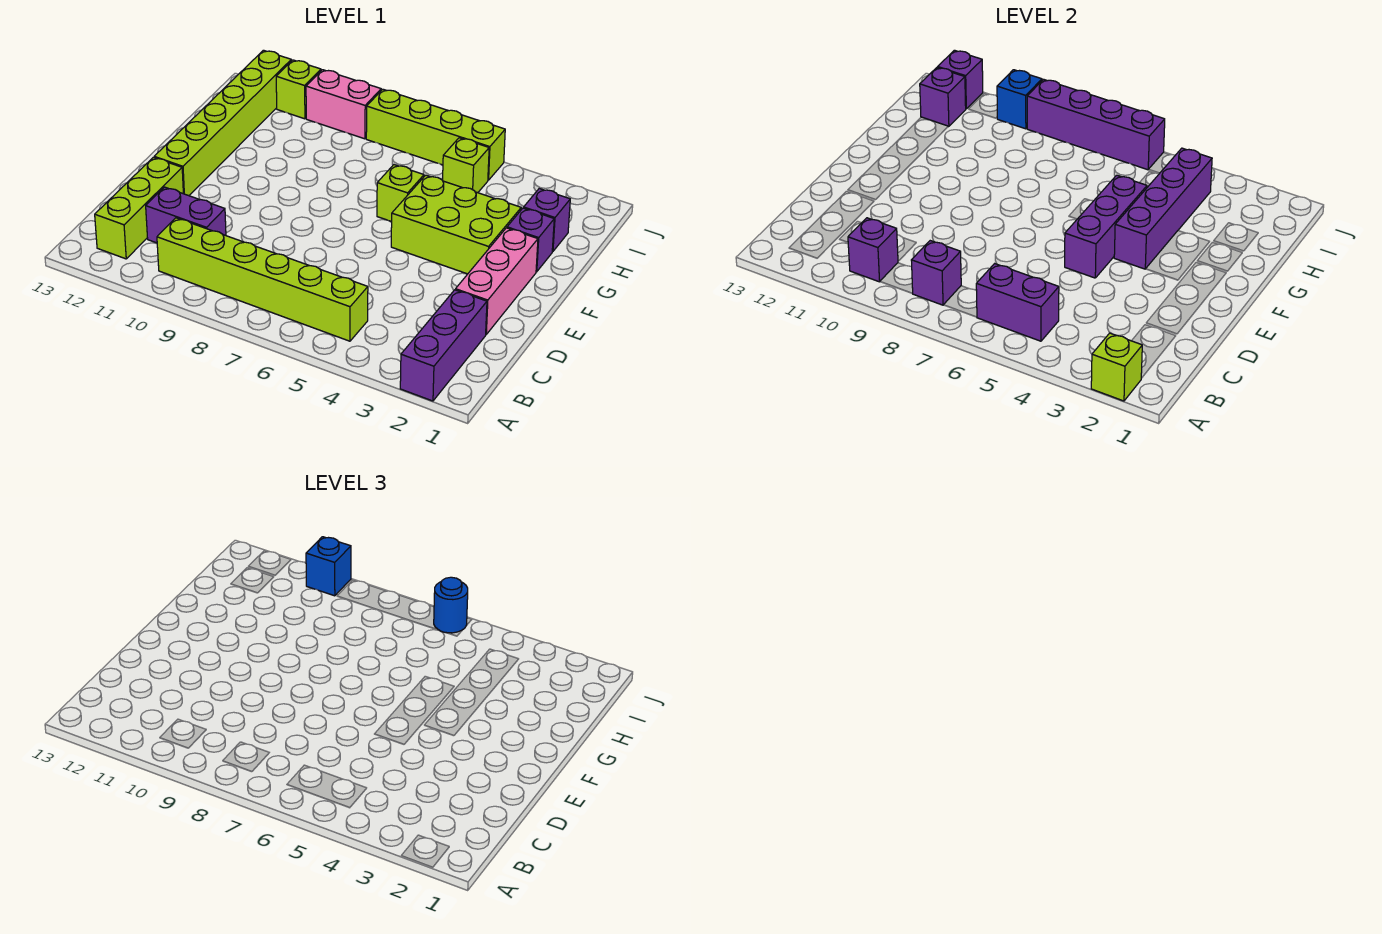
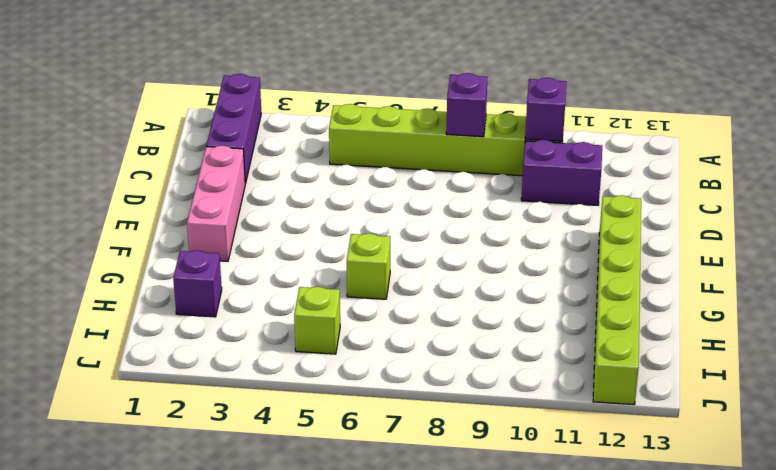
none -> lime 1x3 brick [95,157,183,259]
none -> lime 2x3 brick [391,175,521,274]
none -> purple 1x1 brick [507,208,554,272]

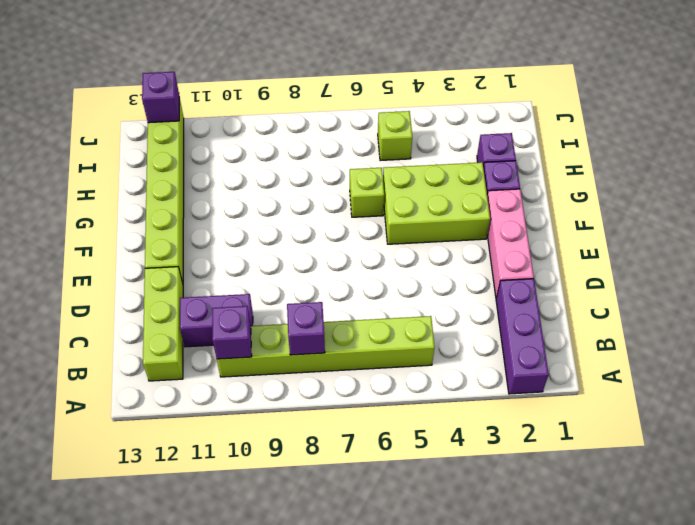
none -> lime 1x4 brick [366,89,505,180]
none -> pink 1x2 brick [306,70,381,139]
none -> lime 1x1 brick [276,60,321,119]

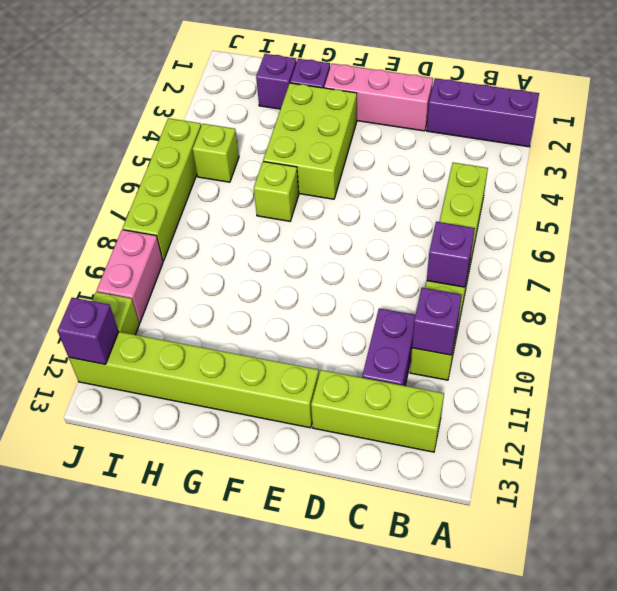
none -> lime 1x1 brick [1091,333,1142,401]
none -> purple 1x2 brick [976,264,1059,341]
none -> purple 1x3 brick [1065,175,1147,278]

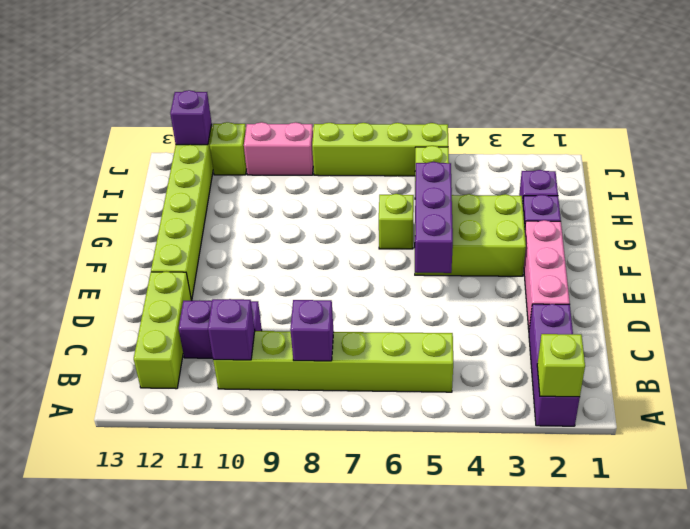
none -> purple 1x2 brick [976,264,1059,341]
none -> purple 1x4 brick [1114,148,1212,269]
none -> purple 1x1 brick [920,67,966,127]

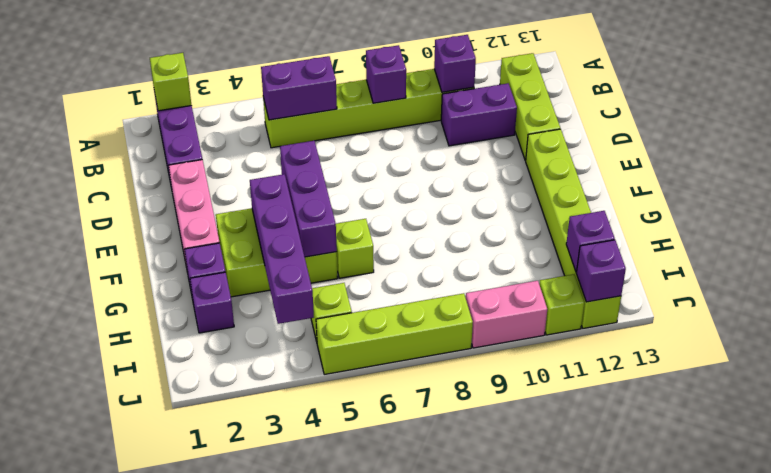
none -> purple 1x4 brick [1027,79,1165,170]
none -> blue 1x1 brick [997,70,1042,129]
none -> blue 1x1 round brick [434,577,468,633]

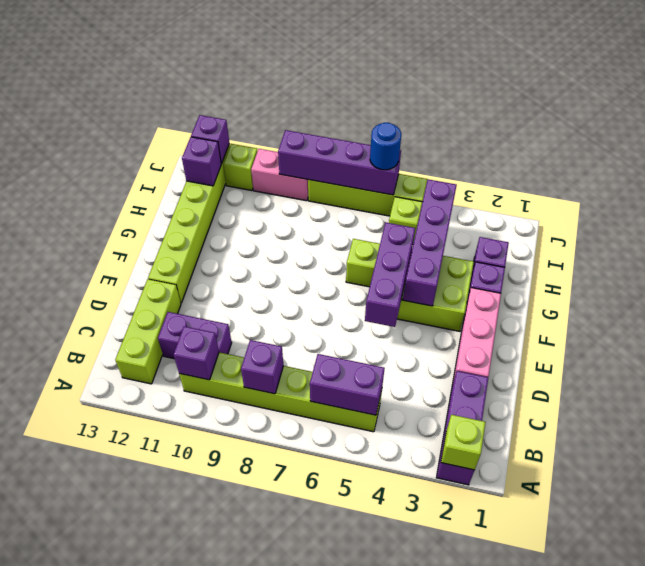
none -> blue 1x1 brick [997,70,1042,129]
none -> blue 1x1 brick [306,537,351,596]

